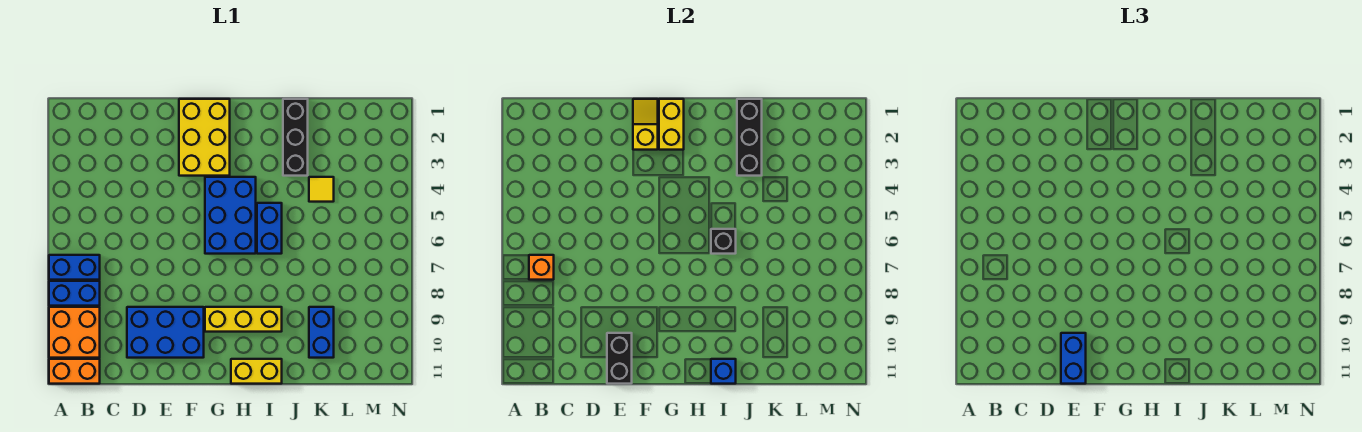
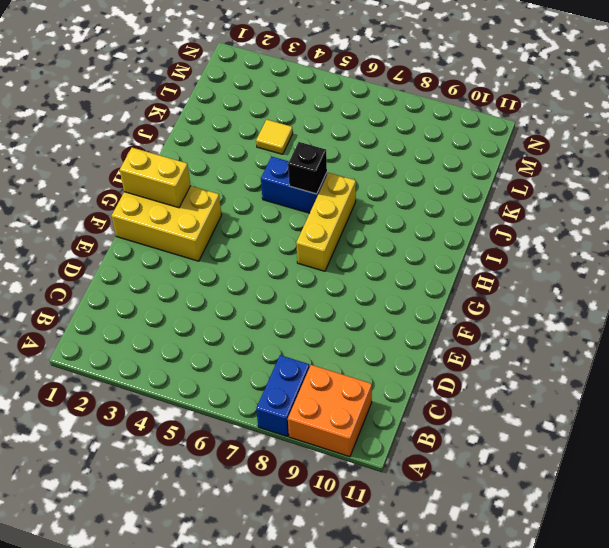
yellow 1x3 brick [296,173,356,271] -> yellow 1x3 brick moved to [205,307,282,332]
none -> blue 1x2 brick [49,255,100,280]
none -> orange 1x2 brick [49,359,100,384]
none -> blue 2x3 brick [127,307,204,358]

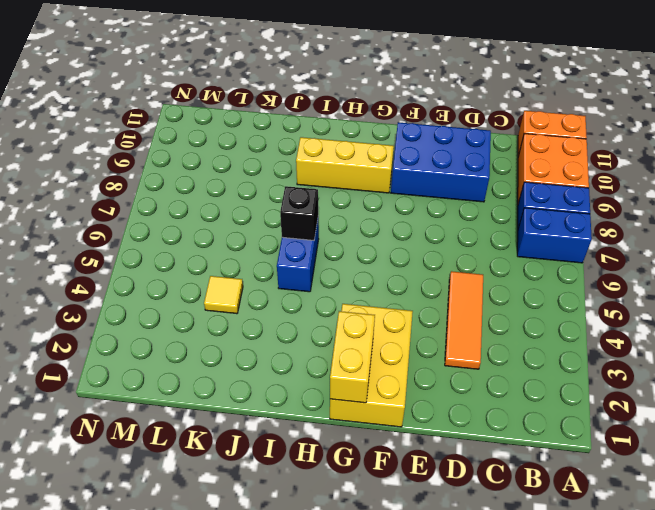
orange 1x3 tile [445,271,483,369] -> none
none -> blue 2x3 brick [205,177,256,254]
none -> yellow 1x2 brick [231,359,282,384]
none -> black 1x3 brick [283,99,308,176]

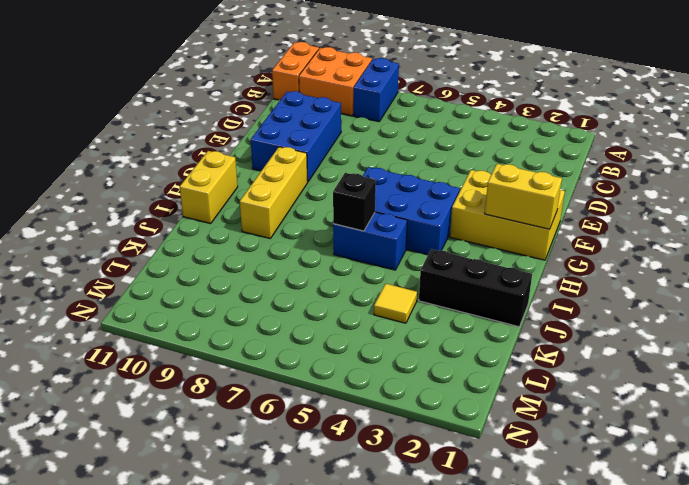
none -> blue 1x2 brick [49,255,100,280]
none -> blue 1x2 brick [309,307,334,358]
none -> orange 1x1 brick [529,255,554,280]

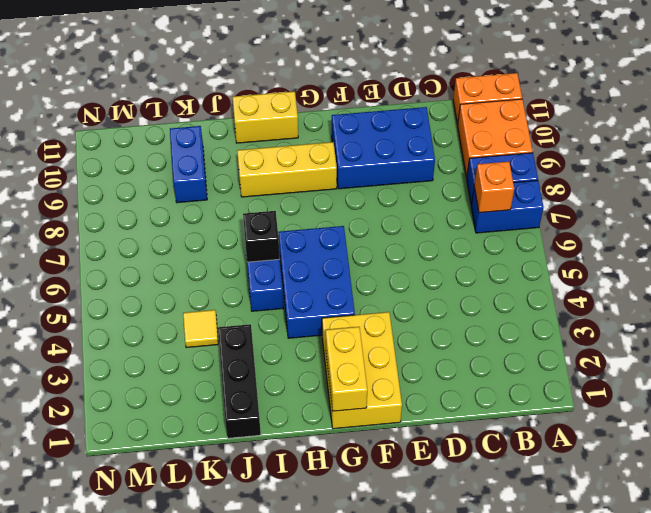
none -> black 1x2 brick [607,333,632,384]
none -> yellow 1x2 slope [633,99,658,150]
none -> blue 1x1 brick [711,359,736,384]

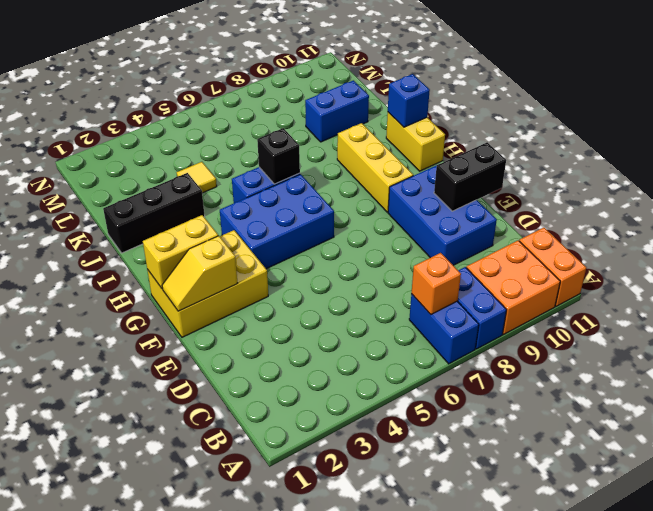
none -> black 1x3 brick [737,99,762,176]
none -> blue 1x2 brick [1061,333,1086,384]

